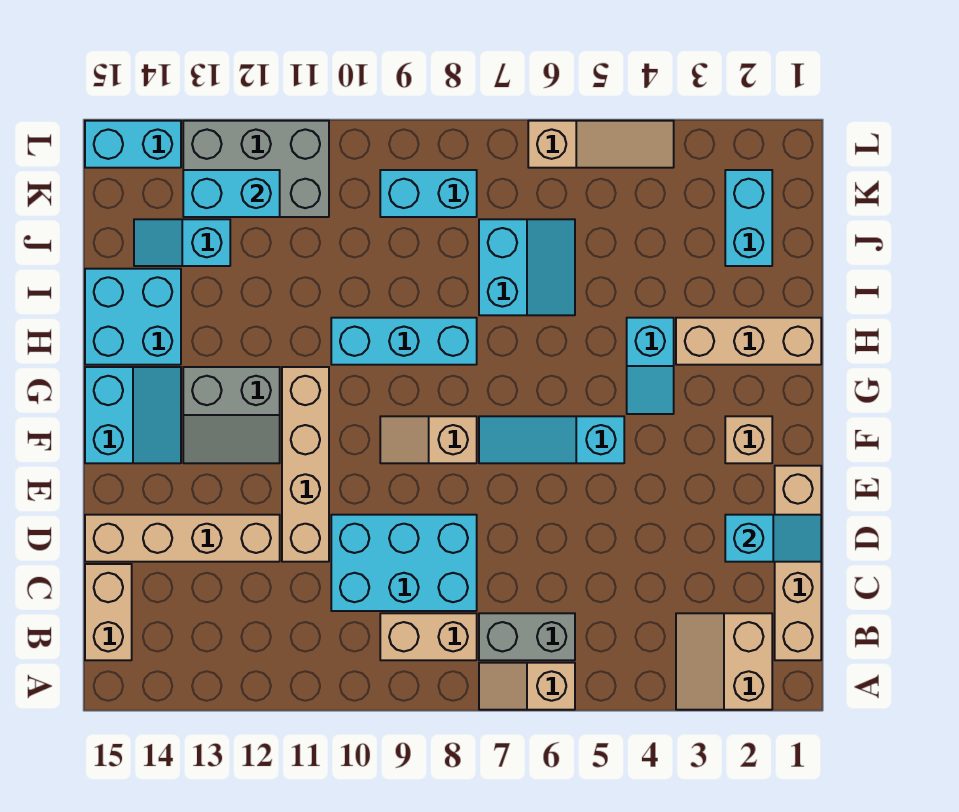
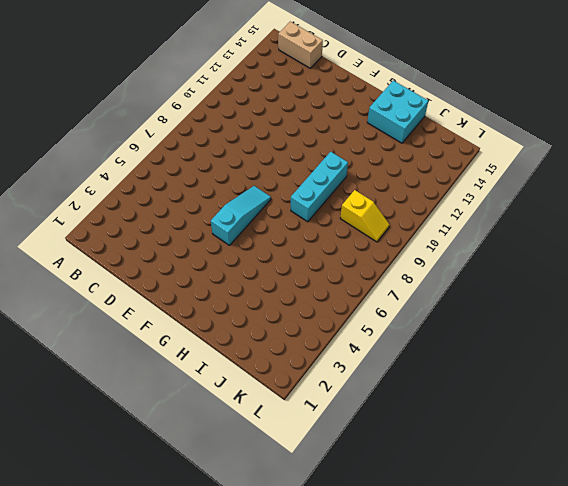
yellow 1x2 slope [340,190,390,242] -> cyan 1x2 brick [380,170,477,217]
none -> tan 2x2 slope [676,613,772,710]
none -> tan 1x2 slope [479,663,575,710]
none -> tan 1x4 brick [775,466,821,660]

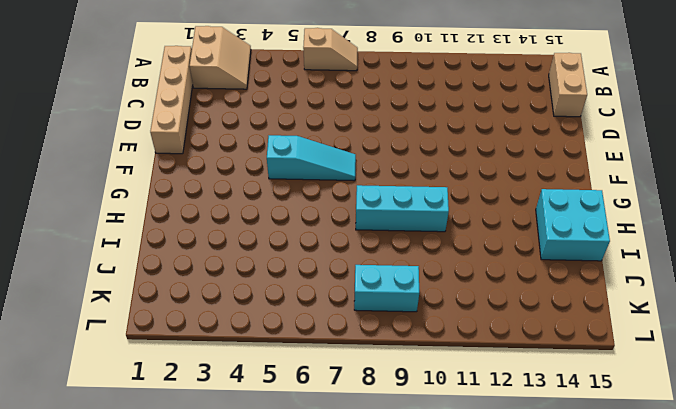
none -> grey 1x2 brick [479,613,575,660]
none -> tan 1x2 brick [380,613,477,660]
none -> cyan 2x3 brick [331,515,477,611]

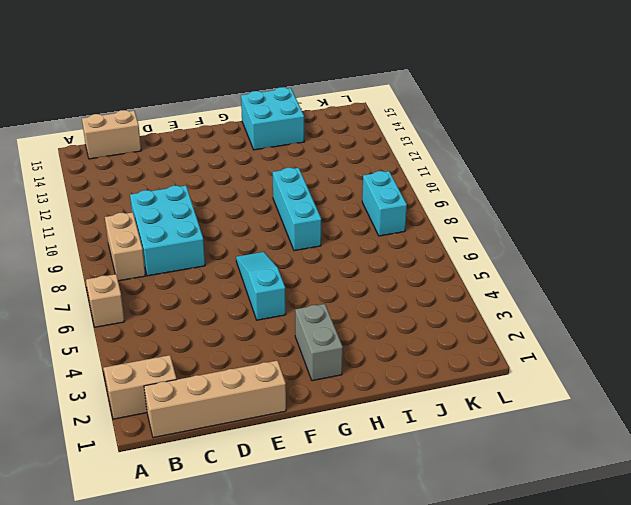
grey 1x2 brick [295,304,343,381] -> grey 1x2 brick moved to [479,613,575,660]
none -> tan 1x4 brick [282,367,329,562]
none -> tan 1x4 brick [85,515,280,562]
none -> tan 1x1 brick [725,416,772,463]

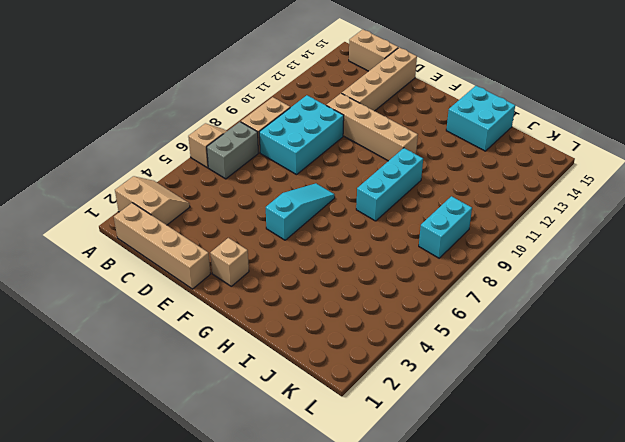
none -> tan 1x2 slope [380,416,477,463]
none -> grey 2x2 slope [183,367,280,463]
none -> cyan 2x2 slope [85,367,181,463]

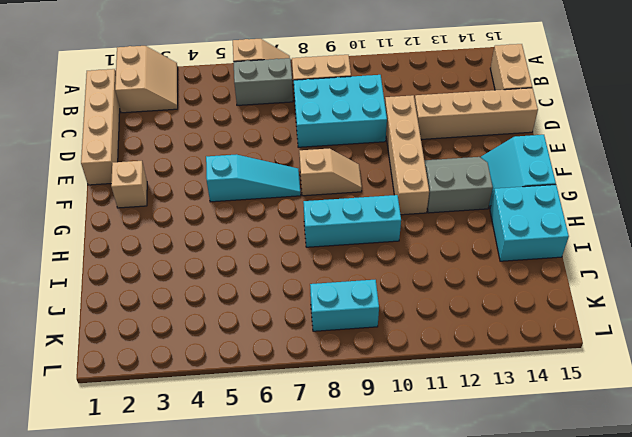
none -> cyan 1x2 slope [627,318,674,414]
none -> tan 1x3 brick [676,318,821,365]
none -> cyan 2x2 slope [479,219,575,315]

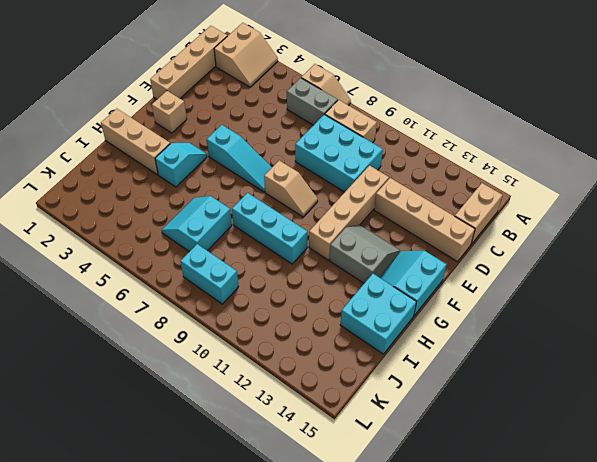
none -> cyan 1x2 brick [725,170,772,266]
none -> cyan 1x2 slope [134,219,230,266]
none -> grey 2x3 brick [183,121,329,217]

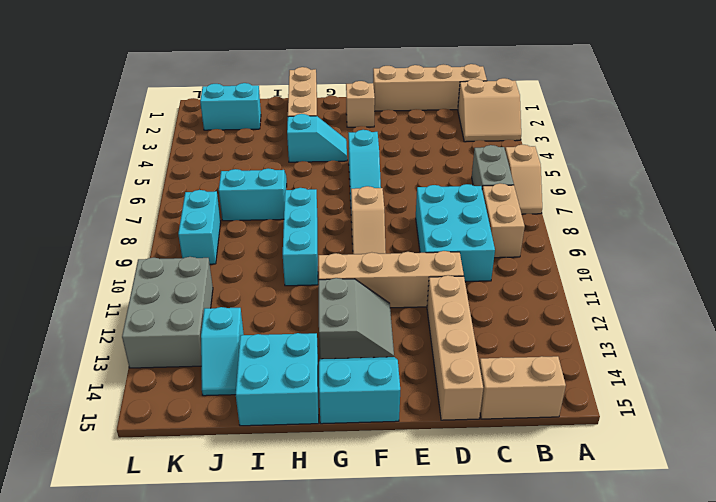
none -> tan 1x3 slope [528,121,674,168]
none -> cyan 1x2 brick [85,121,181,168]
none -> cyan 1x2 slope [725,515,821,562]

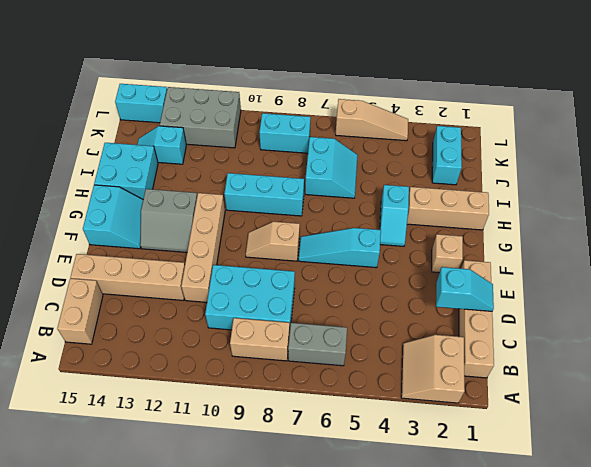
none -> tan 1x2 slope [479,663,575,710]
none -> cyan 1x2 brick [183,170,280,217]

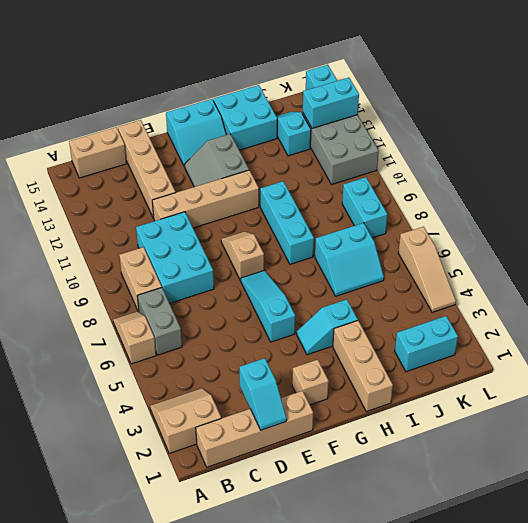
cyan 1x2 brick [303,78,359,128] -> cyan 1x2 brick turned to [183,170,280,217]

